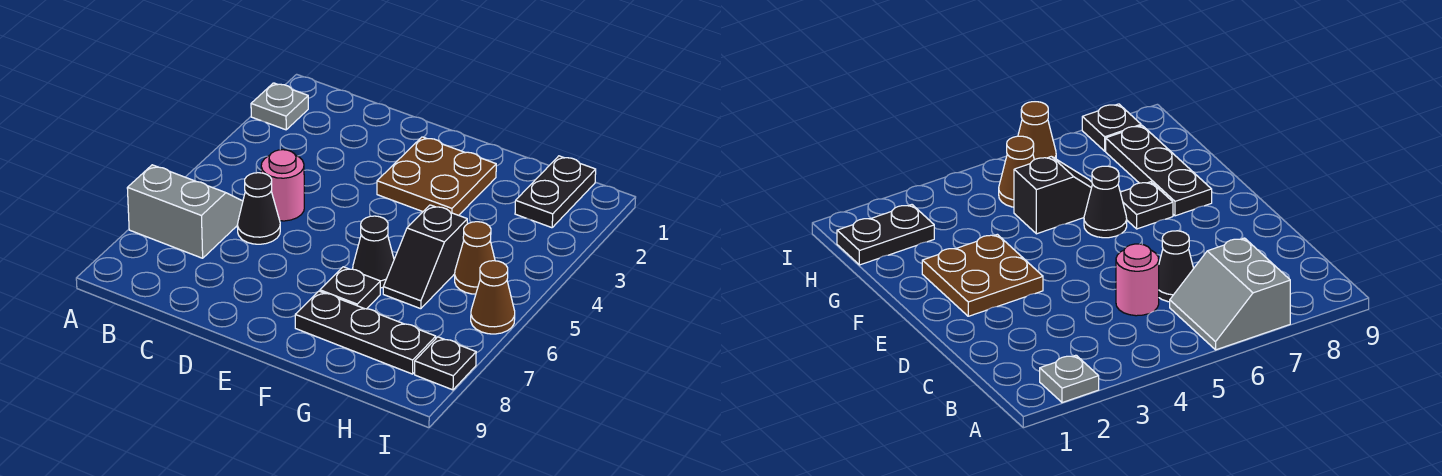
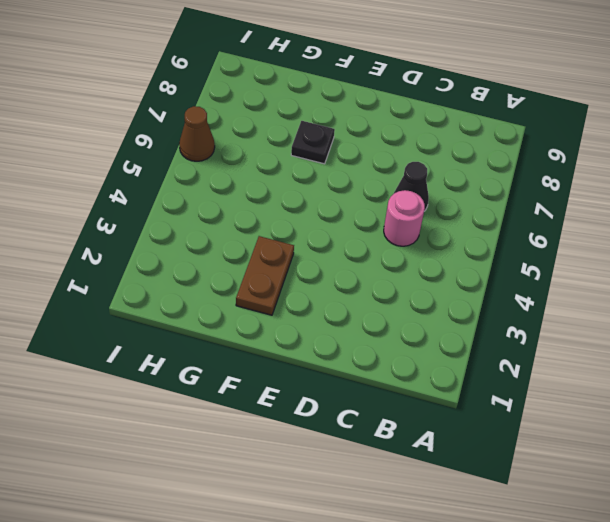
brown 1x2 plate [236,236,294,315] -> brown 2x2 plate [377,137,496,215]
none -> grey 1x1 plate [251,83,308,130]
none -> grey 2x2 slope [127,165,243,258]
none -> black 1x1 cone [353,216,394,288]

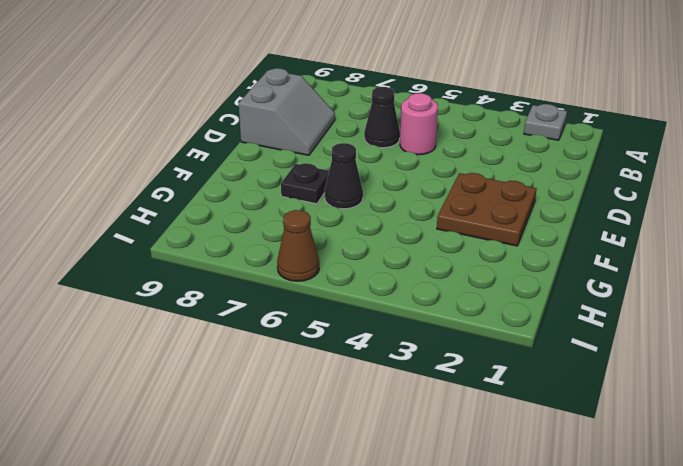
grey 2x2 slope [239,68,335,155] -> grey 2x2 slope moved to [127,165,243,258]
none -> black 1x3 plate [295,291,436,374]
none -> black 1x2 slope [383,205,467,309]
none -> black 1x2 plate [515,156,596,228]

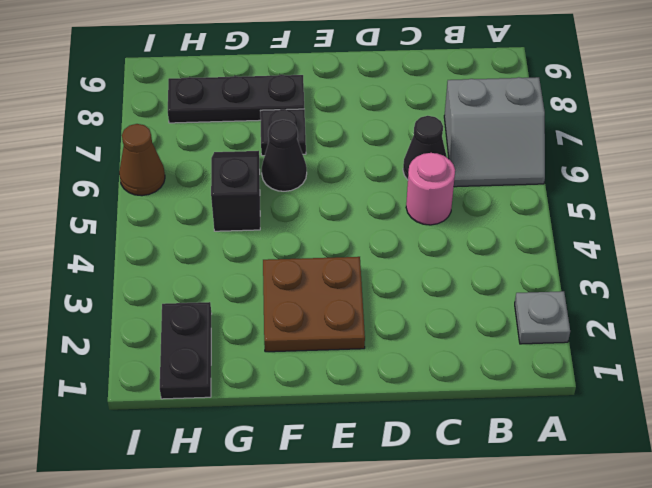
none -> brown 1x1 cone [455,222,495,294]
none -> black 1x1 plate [415,337,476,390]

